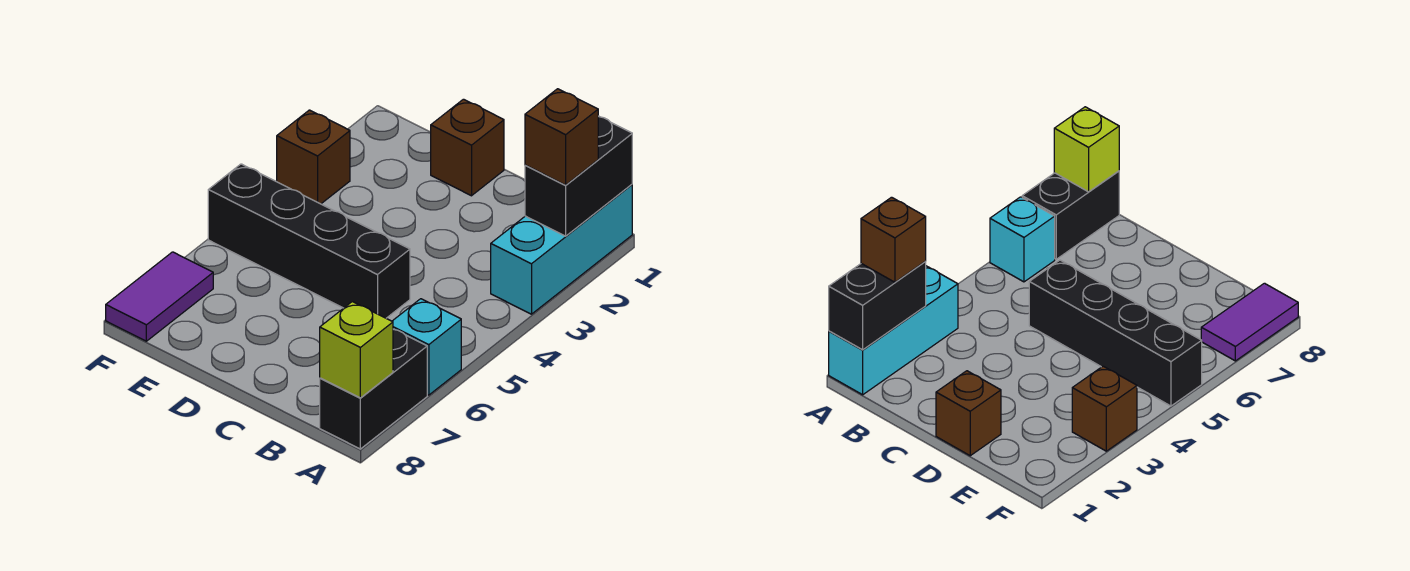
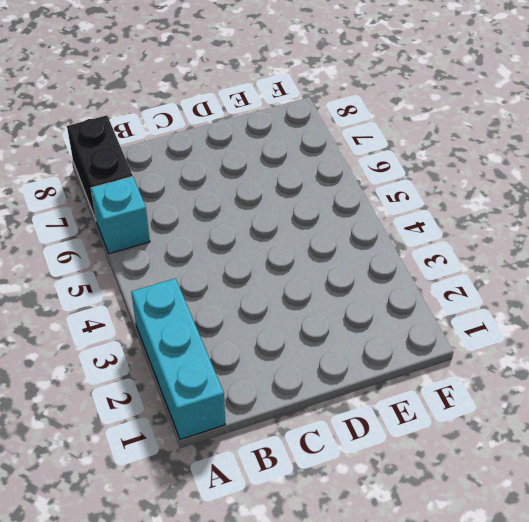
none -> black 1x4 brick [208,164,410,318]
none -> brown 1x1 brick [431,99,504,196]

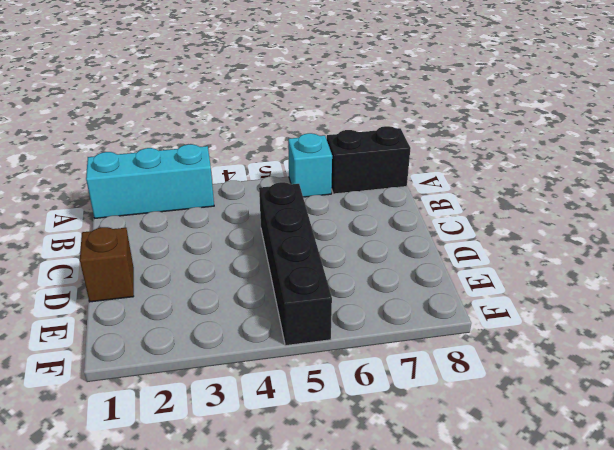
none -> brown 1x1 brick [277,110,350,204]
none -> purple 1x2 tile [106,252,213,341]

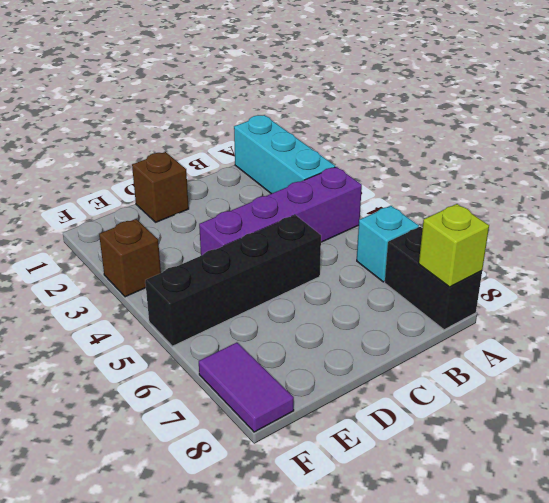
purple 1x4 brick [199,167,362,256] -> none
none -> black 1x2 brick [525,116,632,236]
none -> brown 1x1 brick [525,89,598,185]

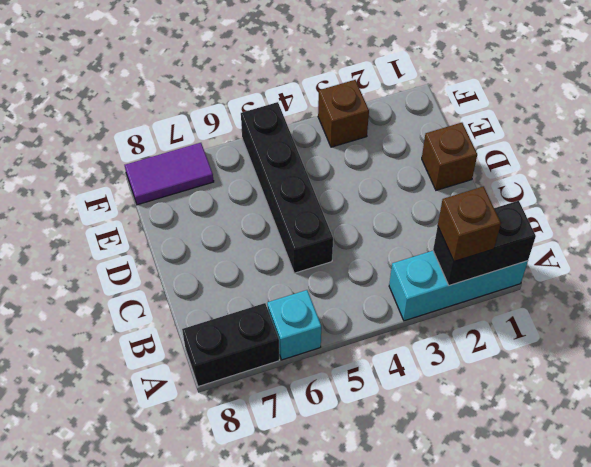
none -> lime 1x1 brick [320,302,393,398]

